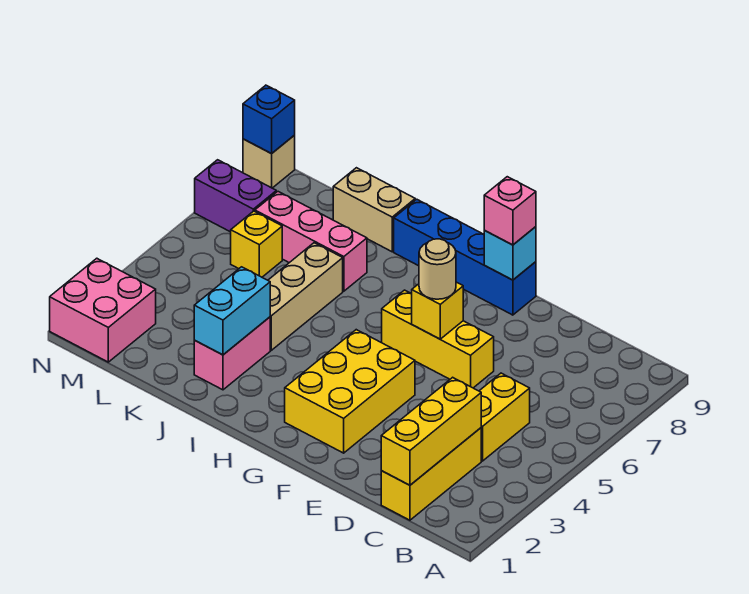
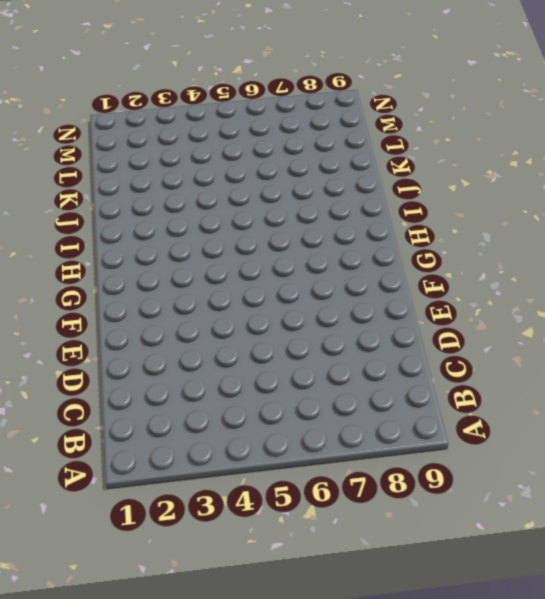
none -> yellow 1x3 brick [381,428,481,520]
none -> yellow 1x2 brick [480,373,530,461]
none -> yellow 1x3 brick [382,290,494,388]

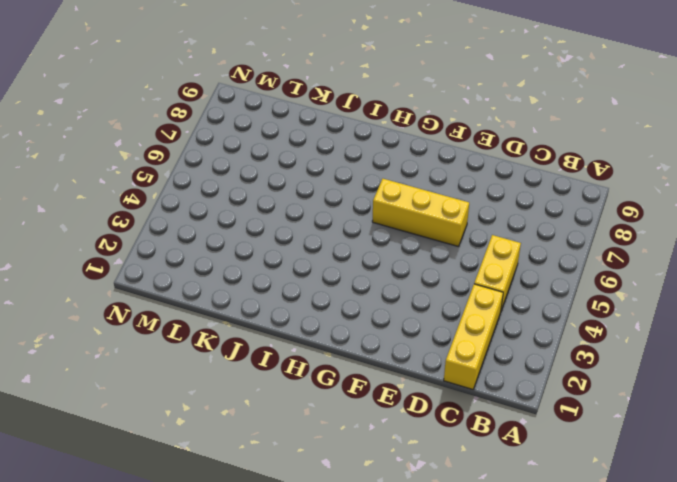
none -> yellow 2x3 brick [285,330,415,453]
none -> blue 1x4 brick [394,199,536,315]
none -> pink 1x2 brick [194,317,270,390]

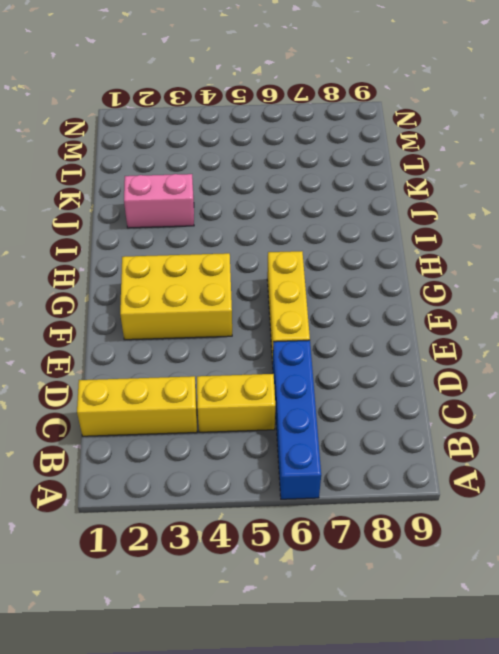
blue 1x4 brick [273,340,321,499] -> blue 1x4 brick moved to [394,199,536,315]
none -> tan 1x3 brick [268,243,343,350]
none -> pink 1x3 brick [255,192,367,291]
none -> tan 1x2 brick [333,168,415,252]

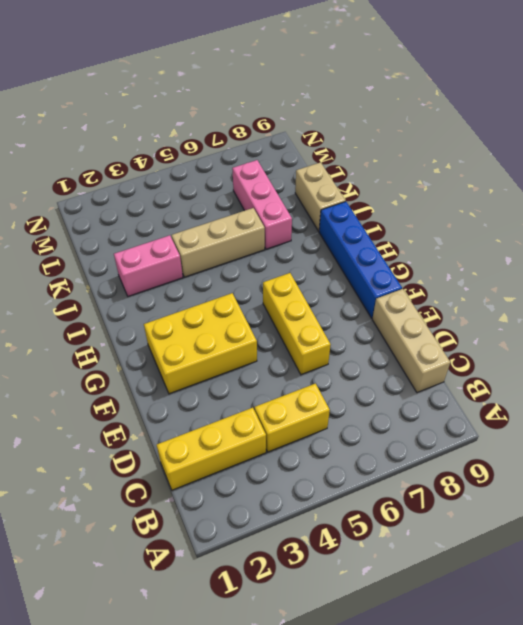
tan 1x3 brick [372,289,450,393] -> none
none -> yellow 1x1 brick [231,211,282,277]
none -> pink 2x2 brick [50,258,156,362]
none -> purple 1x2 brick [195,160,276,232]

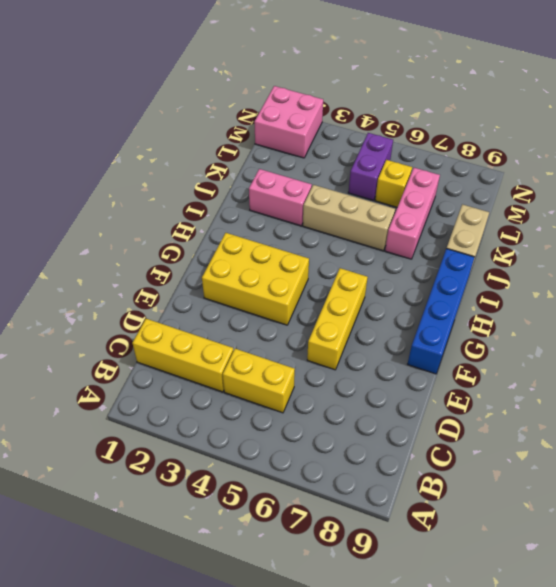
purple 1x2 brick [348,133,393,200] -> purple 1x2 brick moved to [195,160,276,232]
none -> tan 1x1 brick [243,135,295,188]
none -> yellow 1x3 brick [381,377,481,485]
none -> yellow 1x1 brick [412,282,463,339]

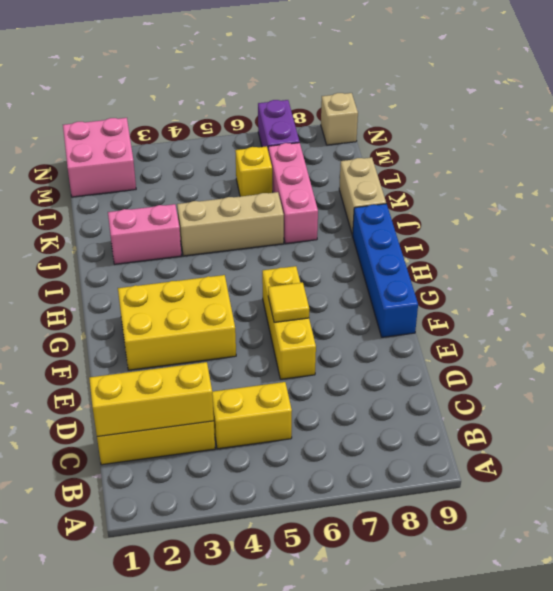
yellow 1x1 tile [268,283,309,322] -> yellow 1x1 brick [412,282,463,339]
none -> cyan 1x1 brick [484,227,536,280]
none -> cyan 1x2 brick [194,267,270,355]
none -> blue 1x1 brick [243,85,295,154]

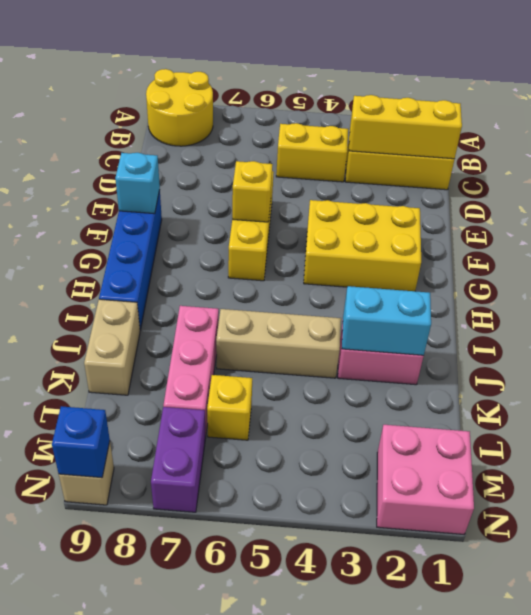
yellow 2x2 round brick [146,69,213,146] -> none
none -> tan 1x1 round brick [419,239,456,299]
none -> pink 1x1 brick [484,177,536,245]

